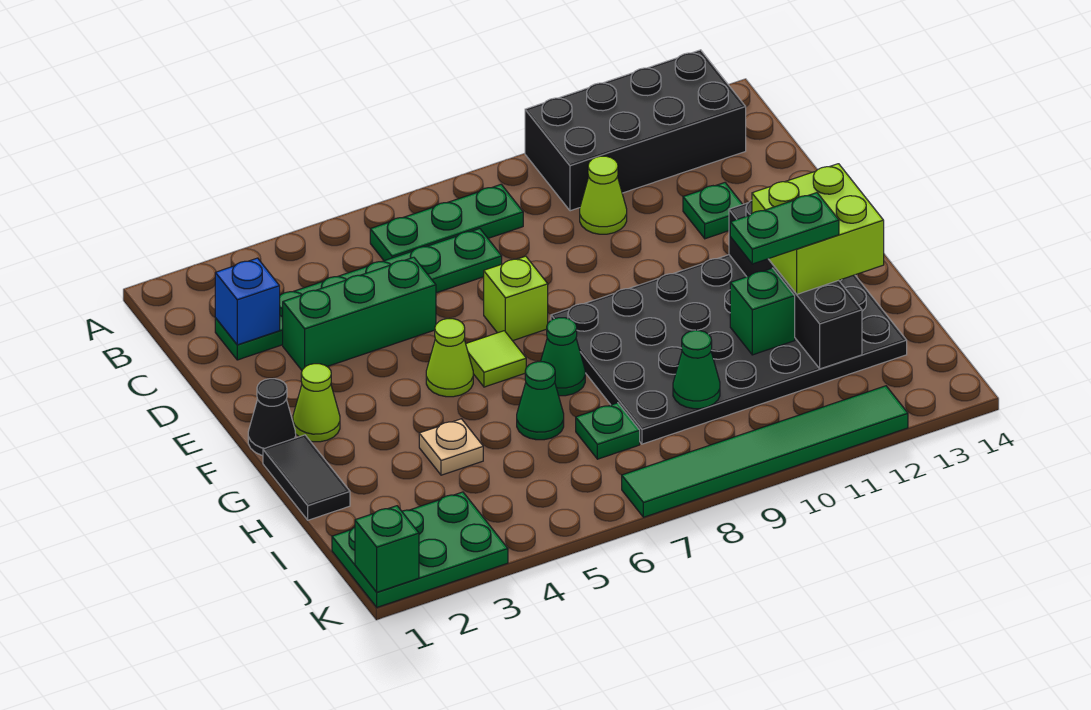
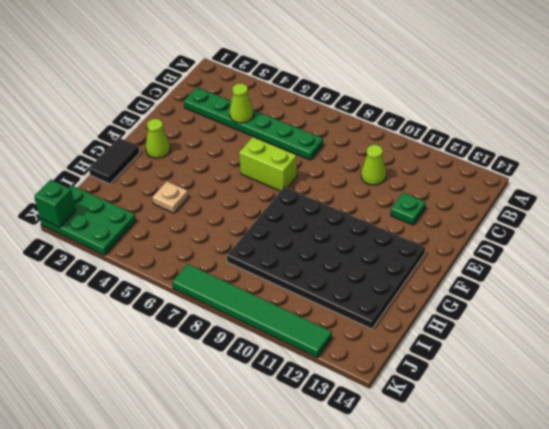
lime 1x1 cone [230,83,253,123] -> lime 1x1 cone moved to [426,319,473,397]
lime 1x2 brick [239,137,297,191] -> lime 1x1 brick [484,256,548,341]
none -> black 2x4 brick [525,50,746,211]
none -> green 1x3 plate [370,184,523,261]
none -> green 1x3 brick [283,257,436,370]

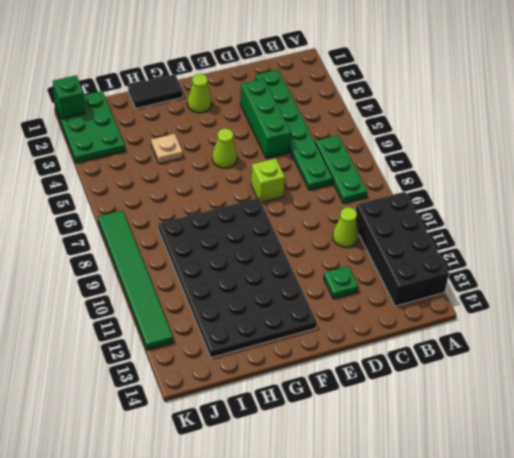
none -> black 1x1 cone [248,379,296,456]
none -> lime 1x1 tile [466,331,526,387]
none -> green 1x1 cone [541,318,585,396]

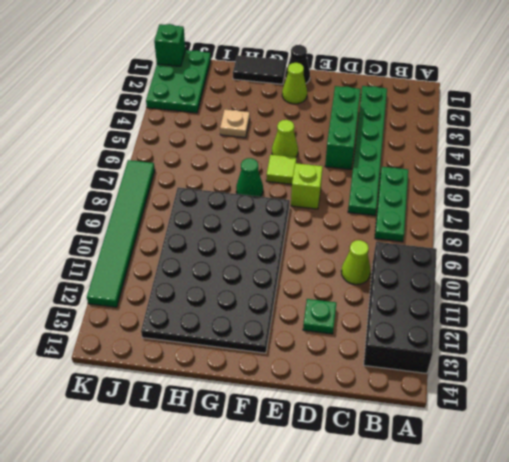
none -> green 1x1 cone [517,362,564,440]
none -> green 1x1 plate [576,403,640,459]
none -> blue 1x1 brick [215,258,280,345]

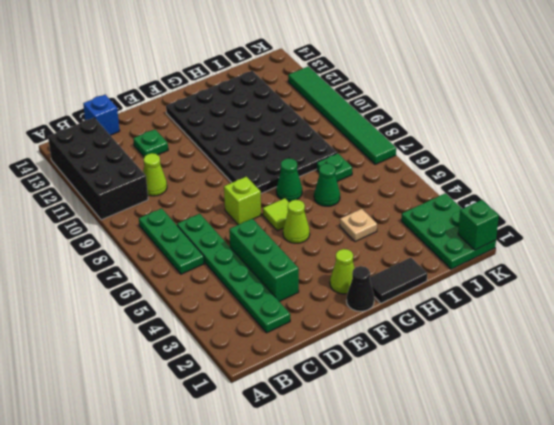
blue 1x1 brick [83,95,120,135] -> blue 1x1 brick moved to [215,258,280,345]
none -> black 1x4 brick [729,200,862,369]
none -> green 1x1 brick [730,268,795,355]
none -> green 1x1 cone [673,330,720,409]

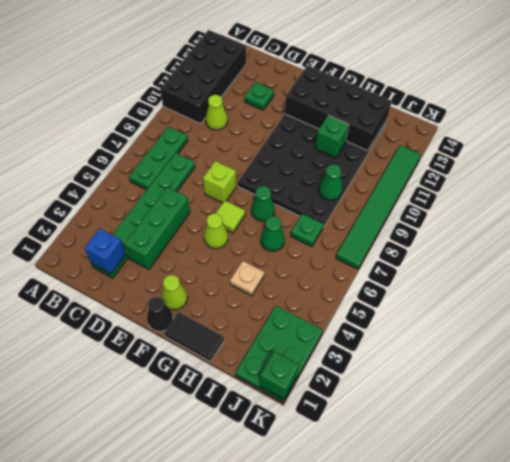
black 2x4 brick [285,65,392,151] -> black 1x4 brick [729,200,862,369]
none -> lime 2x2 brick [752,164,884,294]
none -> green 1x2 plate [730,193,839,264]

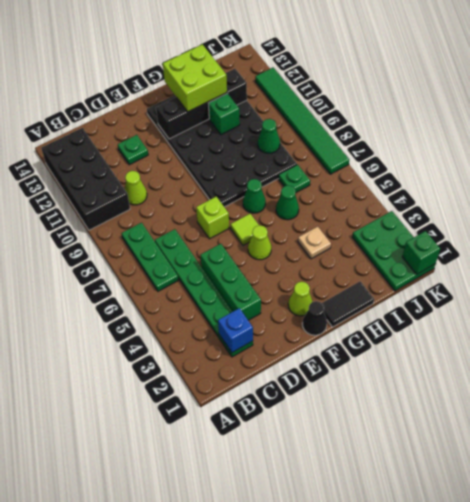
none -> green 1x2 plate [730,193,839,264]

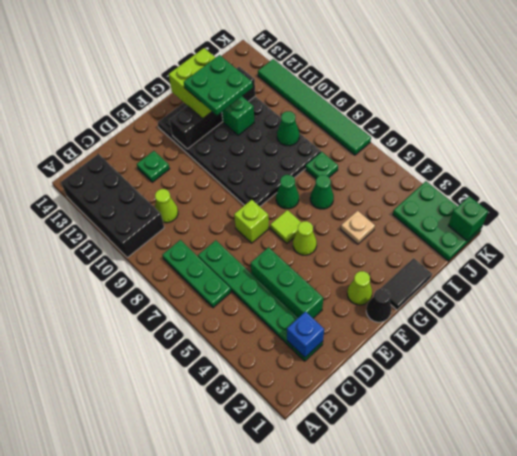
green 2x2 plate [184,55,253,115] -> green 1x2 plate [730,193,839,264]

